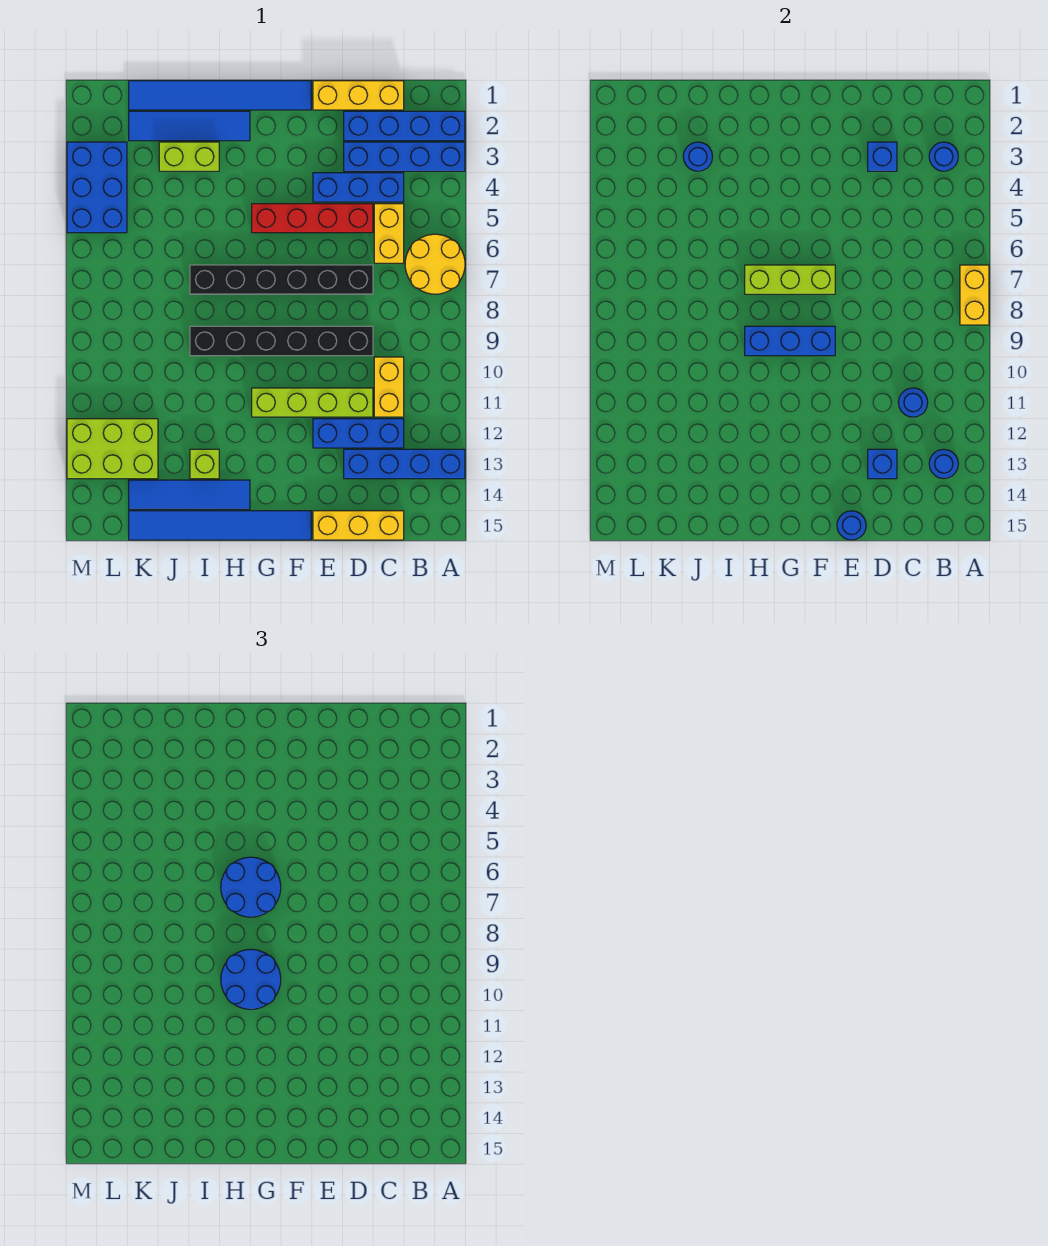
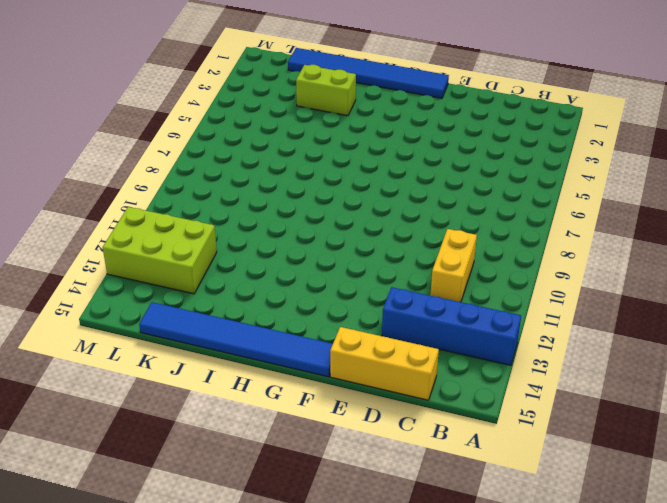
none -> blue 1x4 brick [344,111,465,141]
none -> blue 1x4 brick [344,142,465,171]
none -> yellow 2x2 round brick [405,234,465,294]
none -> yellow 1x3 brick [313,81,404,110]

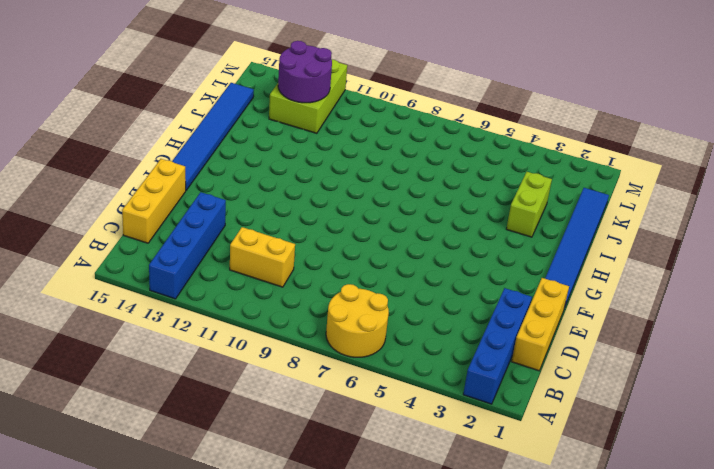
purple 2x2 round brick [278,41,332,103] -> none
none -> blue 1x4 brick [344,142,465,171]
none -> blue 1x3 brick [313,173,404,202]
none -> yellow 1x2 brick [374,204,404,263]
none -> blue 1x3 brick [313,419,404,448]

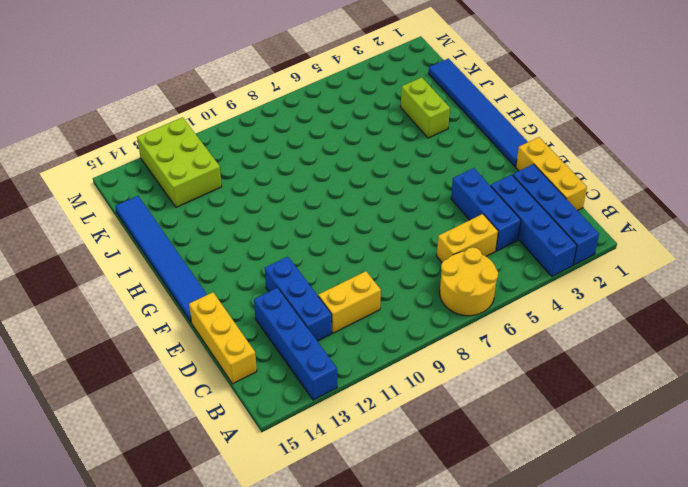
none -> red 1x4 brick [252,204,373,233]
none -> black 1x6 brick [190,265,373,294]
none -> black 1x6 brick [190,326,373,356]
none -> lime 1x4 brick [252,388,373,417]

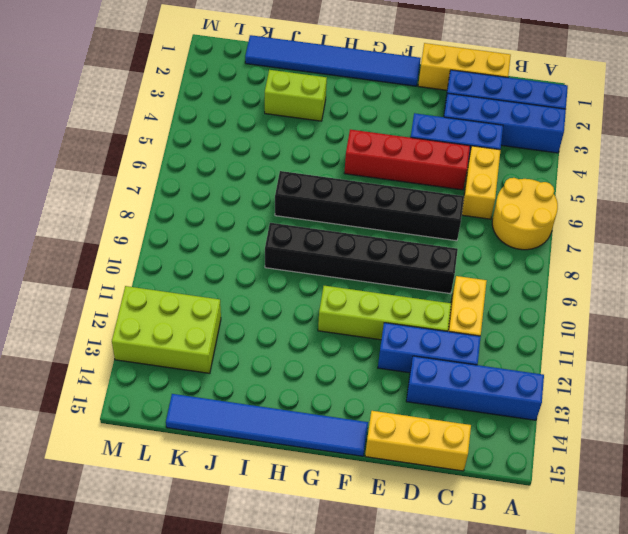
none -> blue 1x4 tile [129,111,250,141]
none -> blue 1x4 tile [129,480,250,509]
none -> lime 1x1 brick [190,449,219,479]
none -> blue 2x3 brick [67,142,127,233]

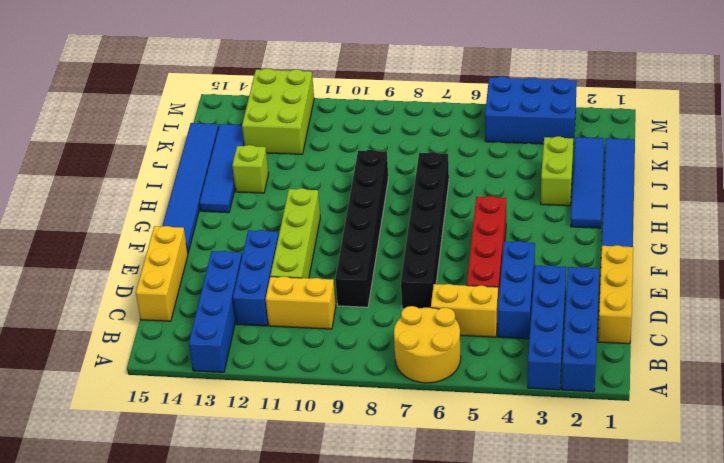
none -> yellow 1x2 brick [960,265,989,325]
none -> blue 1x1 round brick [929,142,958,171]
none -> blue 1x1 round brick [929,449,958,479]
none -> blue 1x1 round brick [898,388,928,417]

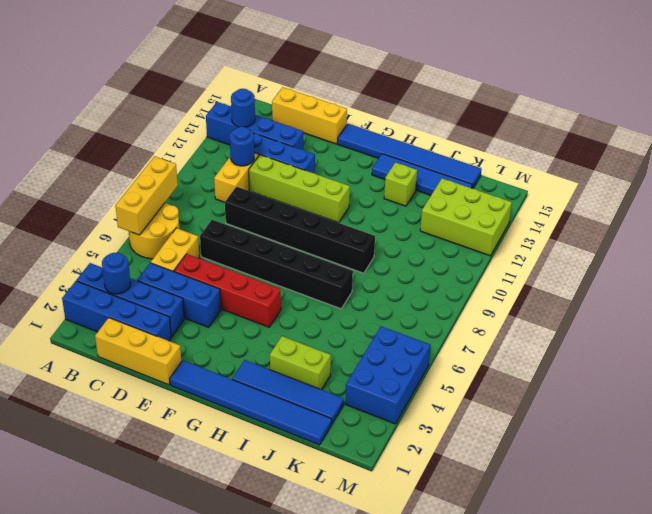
yellow 1x3 brick [115,156,178,235] -> yellow 1x2 brick [960,265,989,325]
none -> blue 1x1 brick [868,142,897,171]
none -> blue 1x1 brick [868,449,897,479]
none -> blue 1x1 round brick [837,511,866,540]
none -> lime 1x3 brick [745,265,835,294]

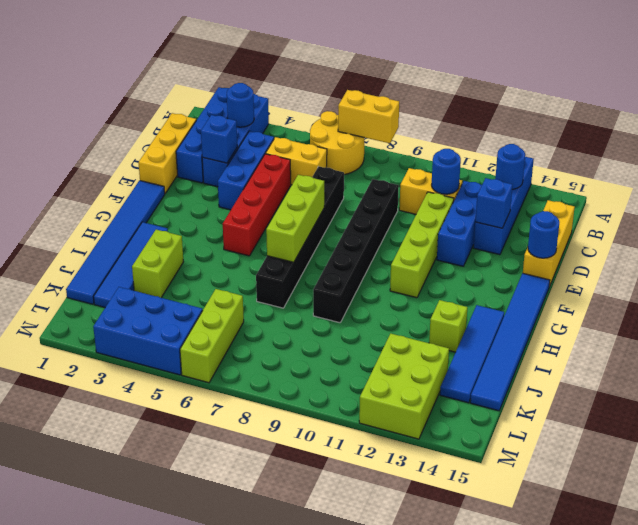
lime 1x3 brick [180,289,244,383] -> none
none -> blue 1x3 brick [745,326,835,356]
none -> blue 1x1 round brick [683,142,713,171]
none -> blue 2x2 round brick [221,857,281,917]
none -> blue 2x2 round brick [221,949,281,1009]

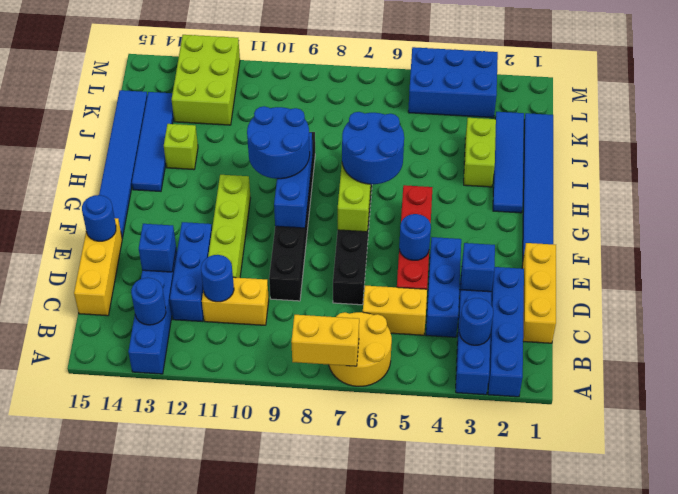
blue 1x1 round brick [399,214,431,260] -> blue 1x1 round brick moved to [683,142,713,171]

